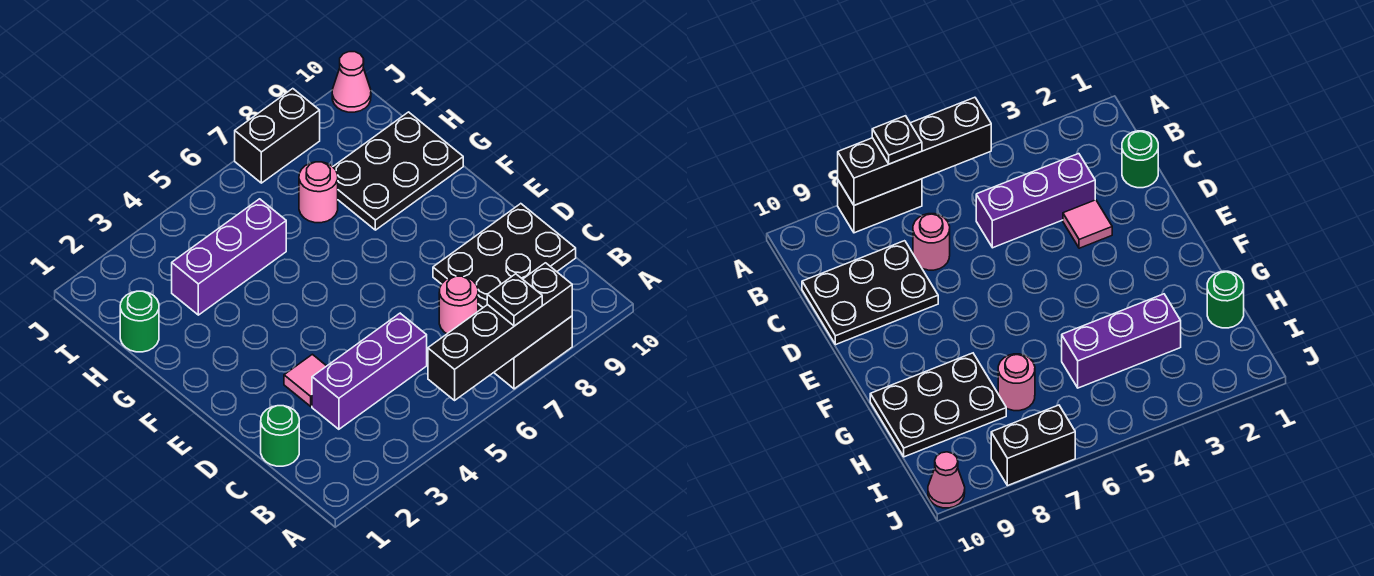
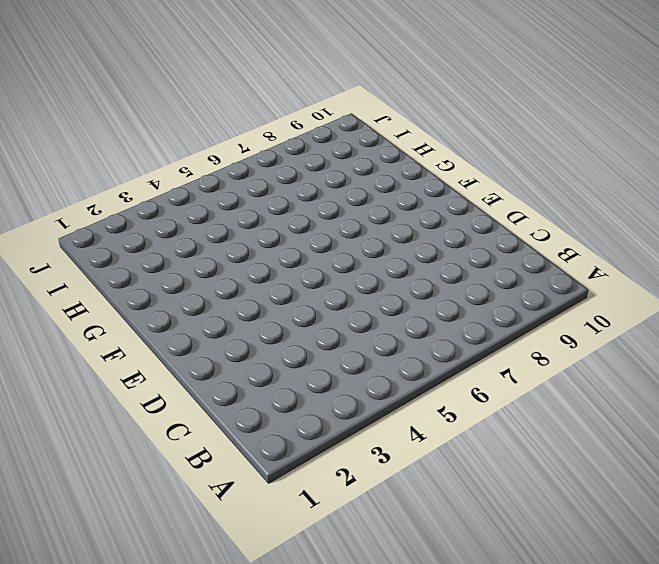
none -> black 1x2 brick [494,316,572,389]
none -> green 1x1 round brick [261,406,299,466]
none -> purple 1x3 brick [312,313,427,429]

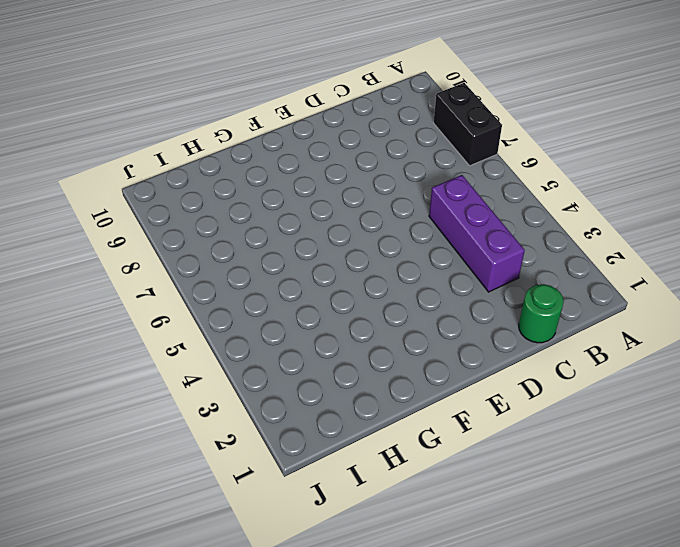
none -> pink 1x1 round brick [439,276,478,334]
none -> black 2x3 plate [433,204,576,311]
none -> pink 1x1 tile [284,354,326,406]

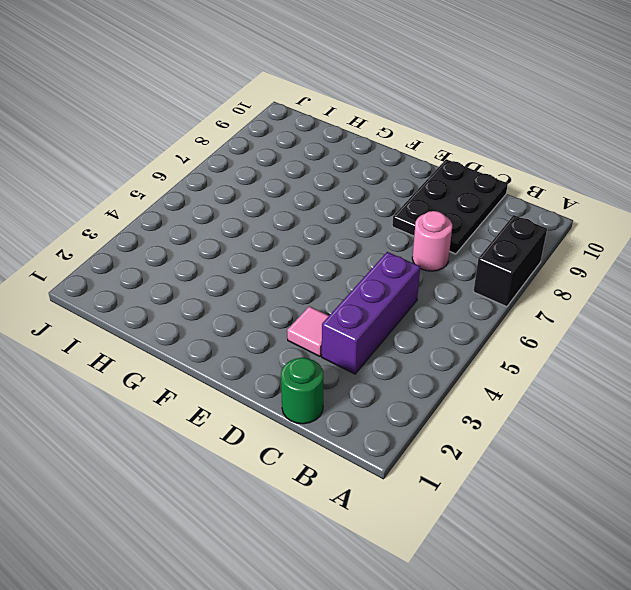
none -> black 2x3 plate [333,112,463,230]
none -> green 1x1 round brick [120,291,159,352]
none -> purple 1x3 brick [172,199,286,315]

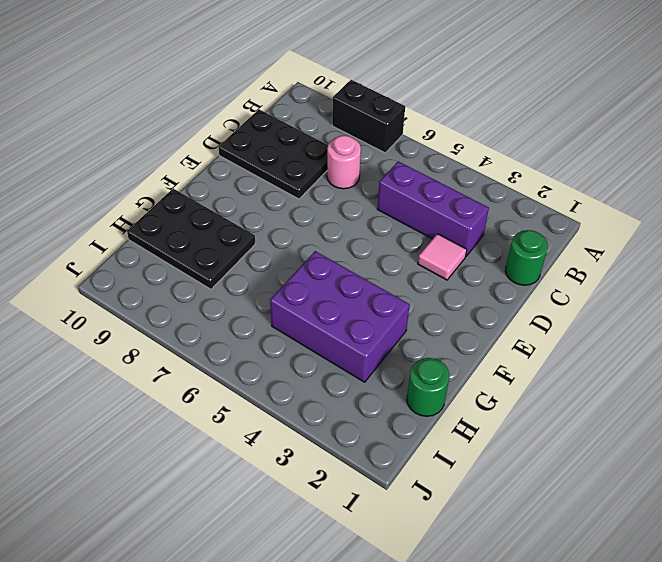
purple 2x3 brick [270,251,410,382] -> purple 1x3 brick [172,199,286,315]
none -> pink 1x1 round brick [299,162,338,223]
none -> black 1x2 brick [235,89,320,183]
none -> pink 1x1 cone [332,52,371,112]

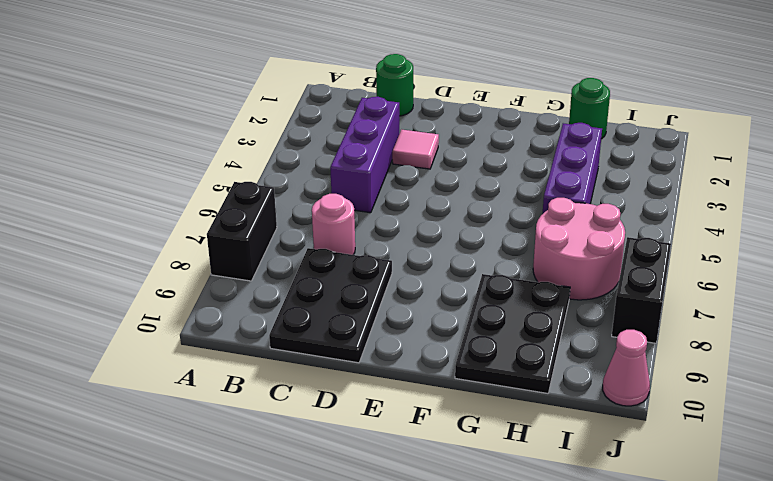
pink 2x2 round brick [533,198,625,300] -> pink 1x1 round brick [299,162,338,223]
none -> black 1x4 brick [428,263,572,400]
none -> black 1x1 plate [487,274,542,326]

